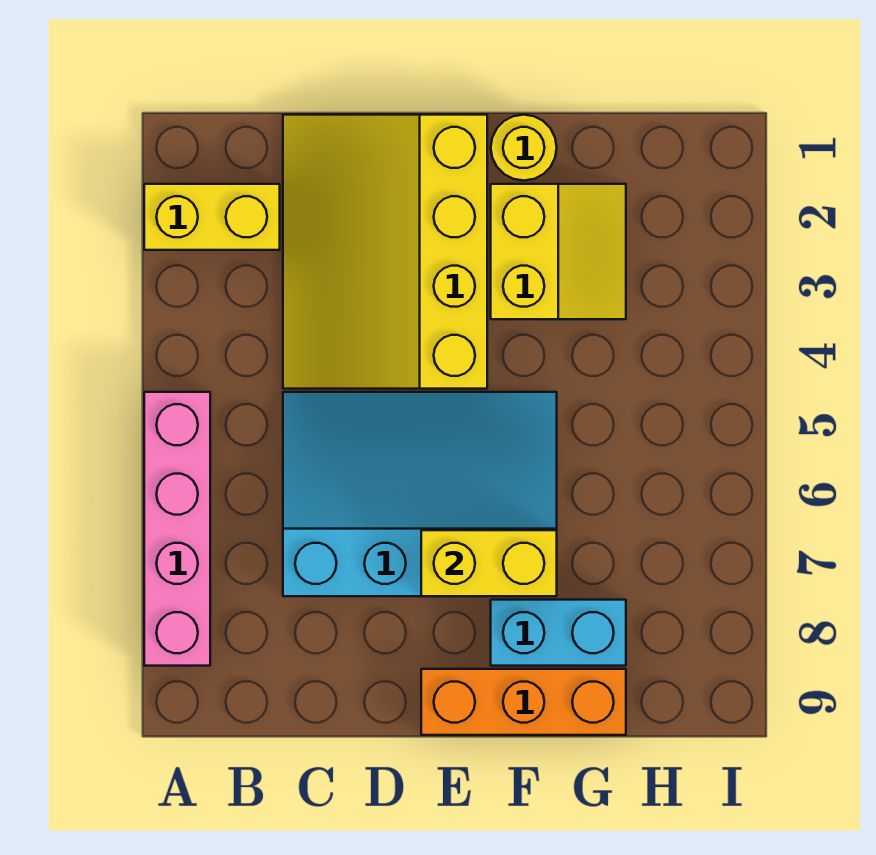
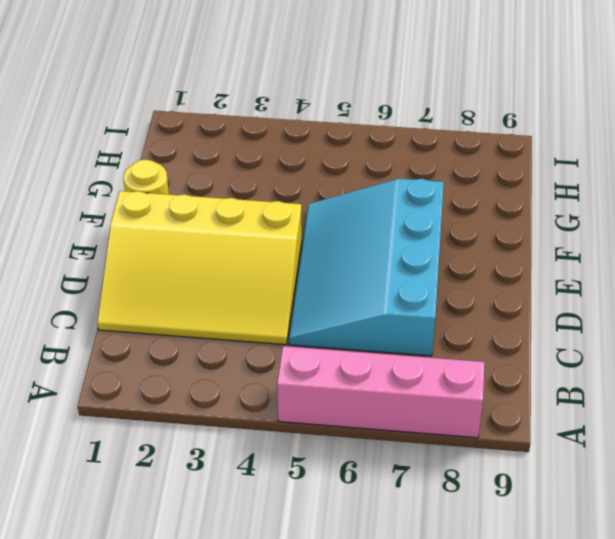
none -> yellow 1x2 brick [144,184,280,250]
none -> orange 1x3 brick [421,669,626,735]

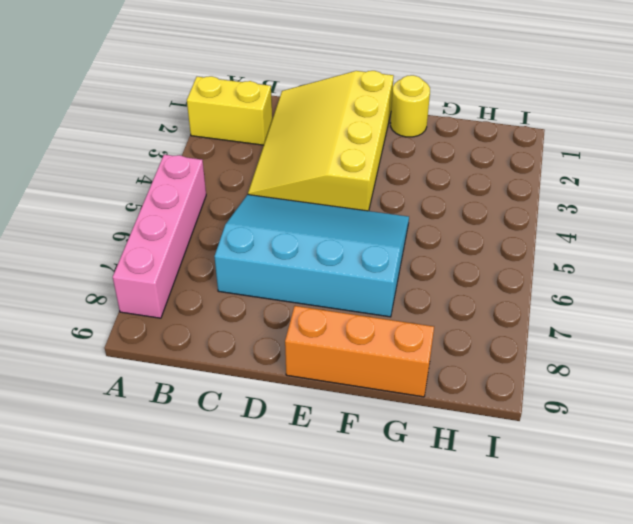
none -> yellow 2x2 slope [491,184,626,319]
none -> cyan 1x2 brick [491,600,626,666]

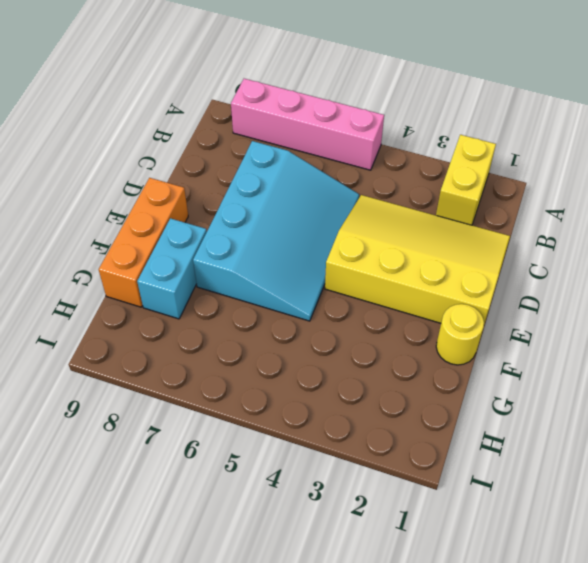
none -> yellow 2x2 slope [491,184,626,319]
none -> yellow 1x2 brick [421,530,557,596]

